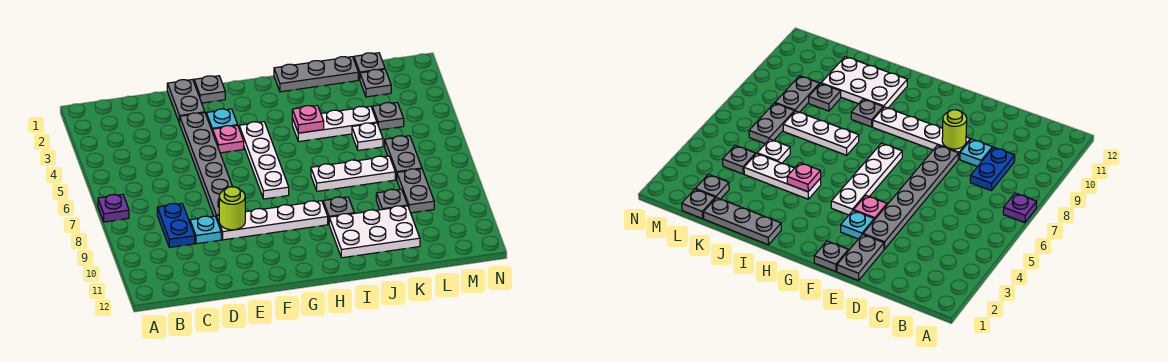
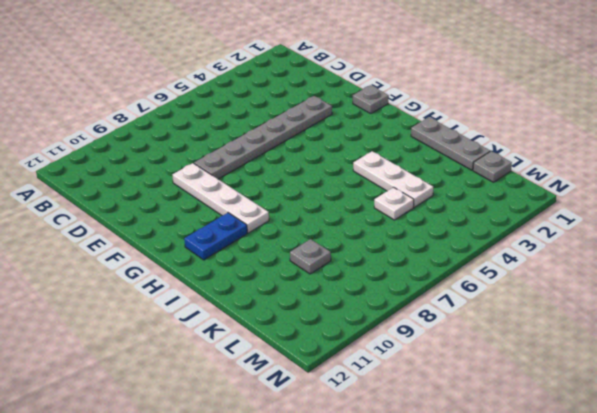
blue 1x2 plate [184,213,247,260] -> blue 1x2 plate moved to [157,203,195,248]
none -> purple 1x1 plate [98,194,129,222]
none -> cyan 1x1 plate [190,216,221,244]
none -> grey 1x2 plate [167,80,205,123]

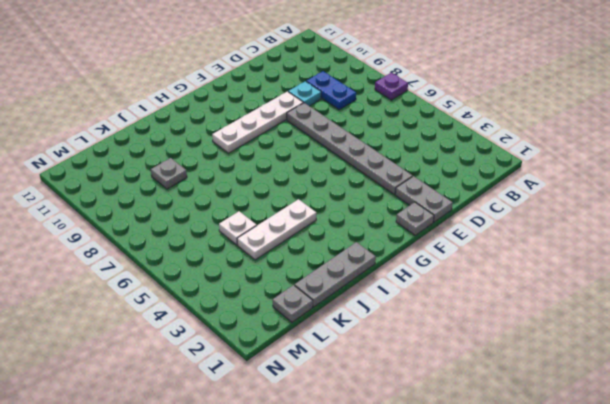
none -> cyan 1x1 plate [206,109,237,132]
none -> pink 1x1 plate [213,125,244,153]
none -> white 1x4 plate [239,122,289,199]

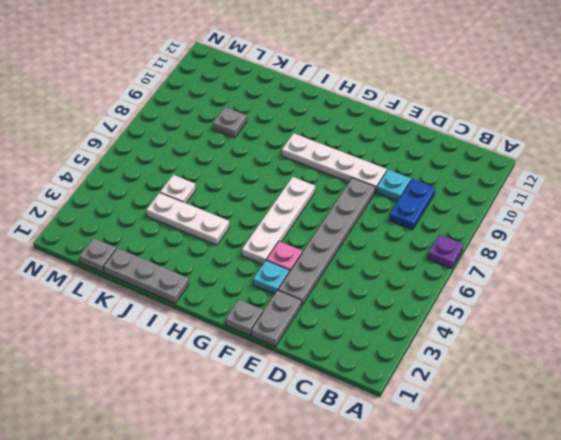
none -> white 1x3 plate [311,156,395,191]
none -> grey 1x1 plate [323,197,354,223]
none -> white 2x3 plate [329,206,420,258]

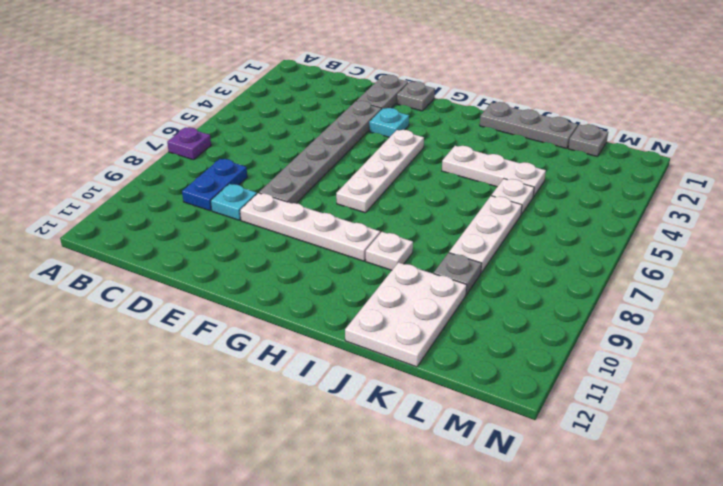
white 1x1 plate [366,232,413,270] -> grey 1x1 plate [323,197,354,223]
white 2x3 plate [345,262,467,367] -> white 2x3 plate turned to [329,206,420,258]
white 1x3 plate [449,196,522,273] -> white 1x3 plate turned to [311,156,395,191]
none -> pink 1x1 plate [213,125,244,153]
none -> grey 1x1 plate [360,69,391,97]
none -> grey 1x1 plate [372,103,404,130]

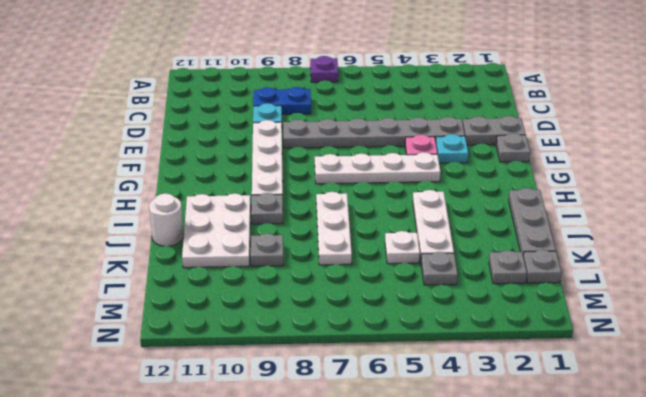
white 1x1 round brick [149,193,184,246] -> none
none -> grey 1x2 plate [385,136,422,179]
none -> grey 1x2 plate [397,169,434,213]
none -> lime 1x1 round brick [219,187,245,230]

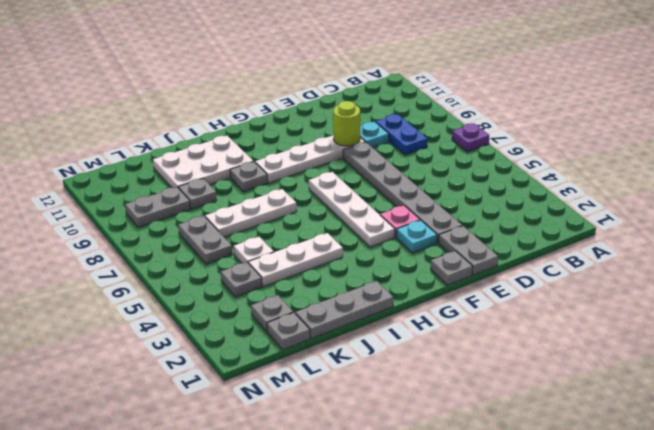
grey 1x2 plate [125,187,190,227] -> grey 1x2 plate turned to [397,169,434,213]
none -> pink 1x1 plate [292,105,324,133]

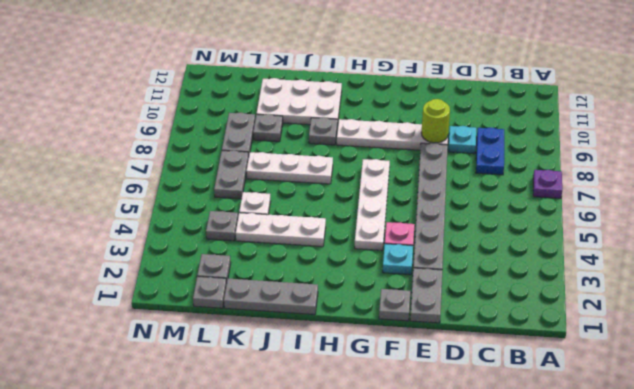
none -> pink 1x1 plate [292,105,324,133]

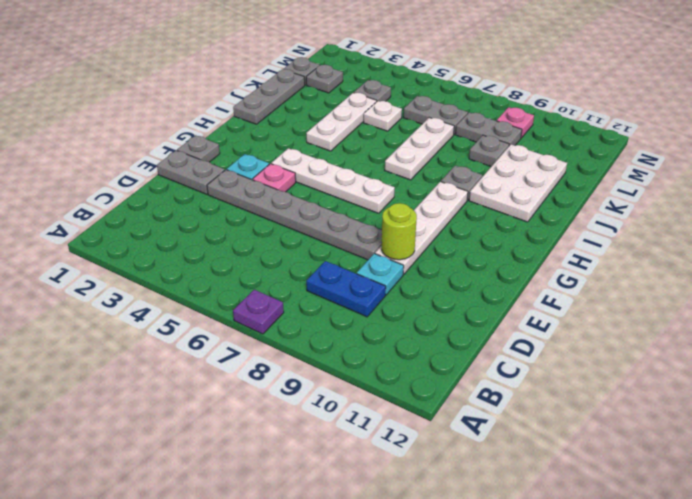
pink 1x1 plate [496,107,534,138] -> pink 1x1 plate moved to [292,105,324,133]

